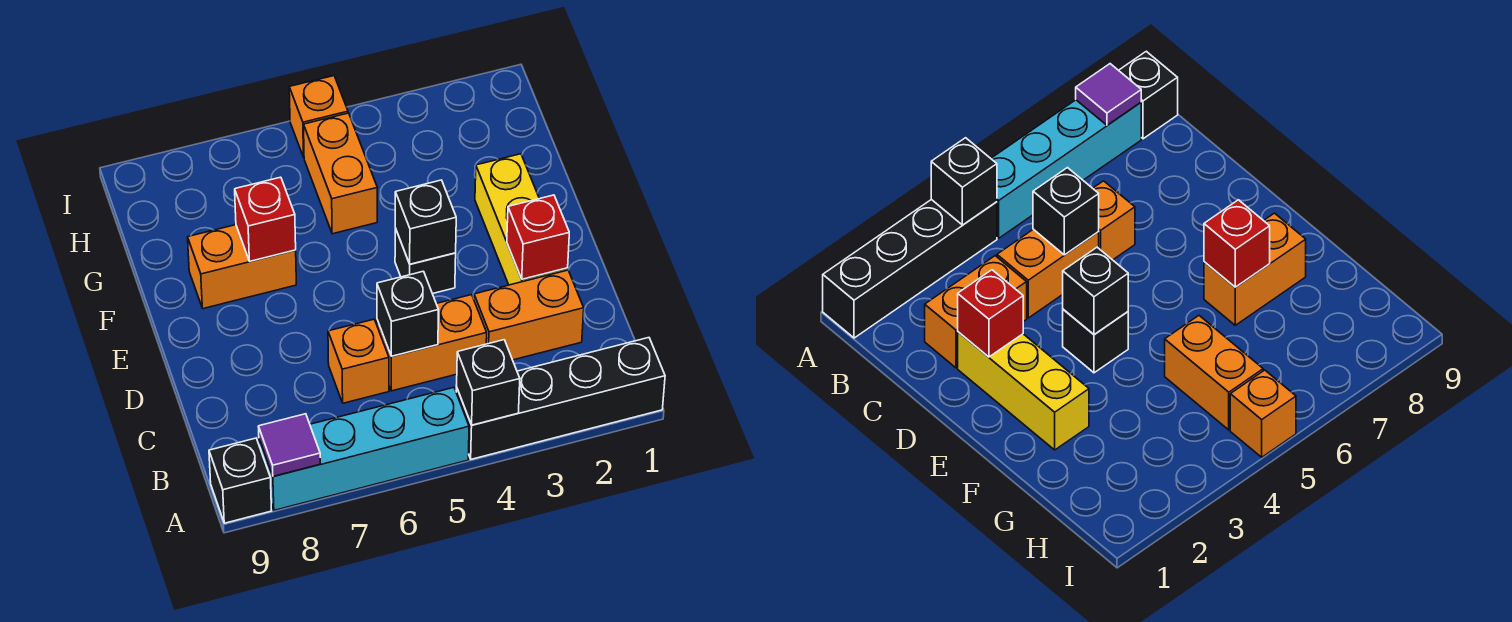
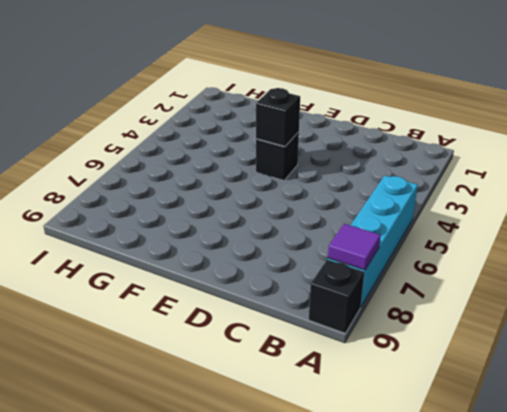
none -> black 1x4 brick [456,338,665,459]
none -> orange 1x2 brick [474,270,584,360]
none -> orange 1x2 brick [377,295,487,391]

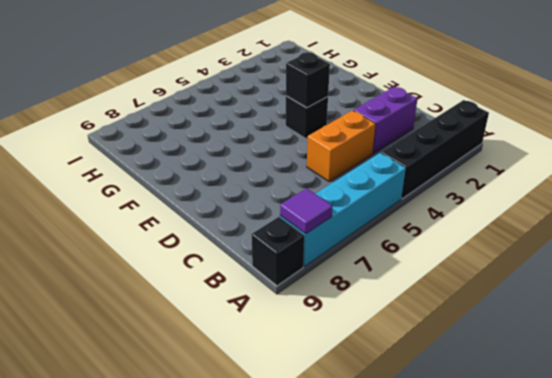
purple 1x2 brick [354,87,417,154] -> orange 1x2 brick [474,270,584,360]
none -> orange 1x1 brick [328,319,389,403]
none -> yellow 1x3 brick [475,154,568,285]
none -> orange 1x2 brick [188,225,296,309]

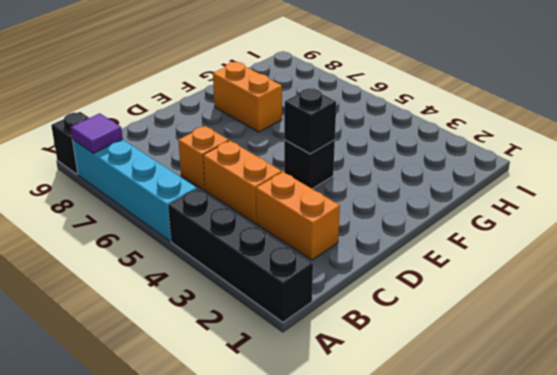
none -> yellow 1x3 brick [475,154,568,285]
none -> orange 1x2 brick [304,113,377,234]
none -> orange 1x1 brick [289,76,348,157]

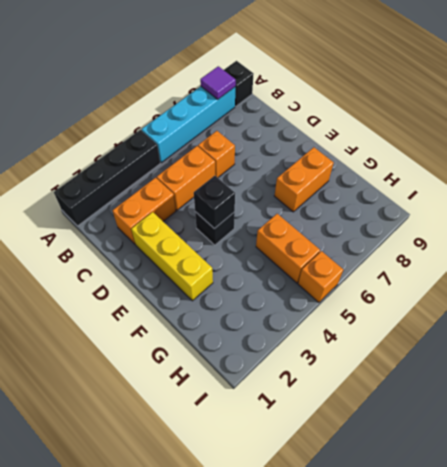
none -> black 1x1 brick [457,340,520,425]
none -> black 1x1 brick [377,271,438,356]
none -> red 1x1 brick [507,195,569,279]

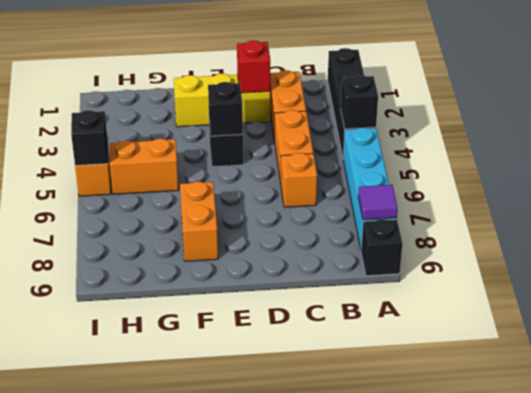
black 1x1 brick [71,110,108,166] -> black 1x1 brick moved to [377,271,438,356]
none -> red 1x1 brick [235,177,296,261]

